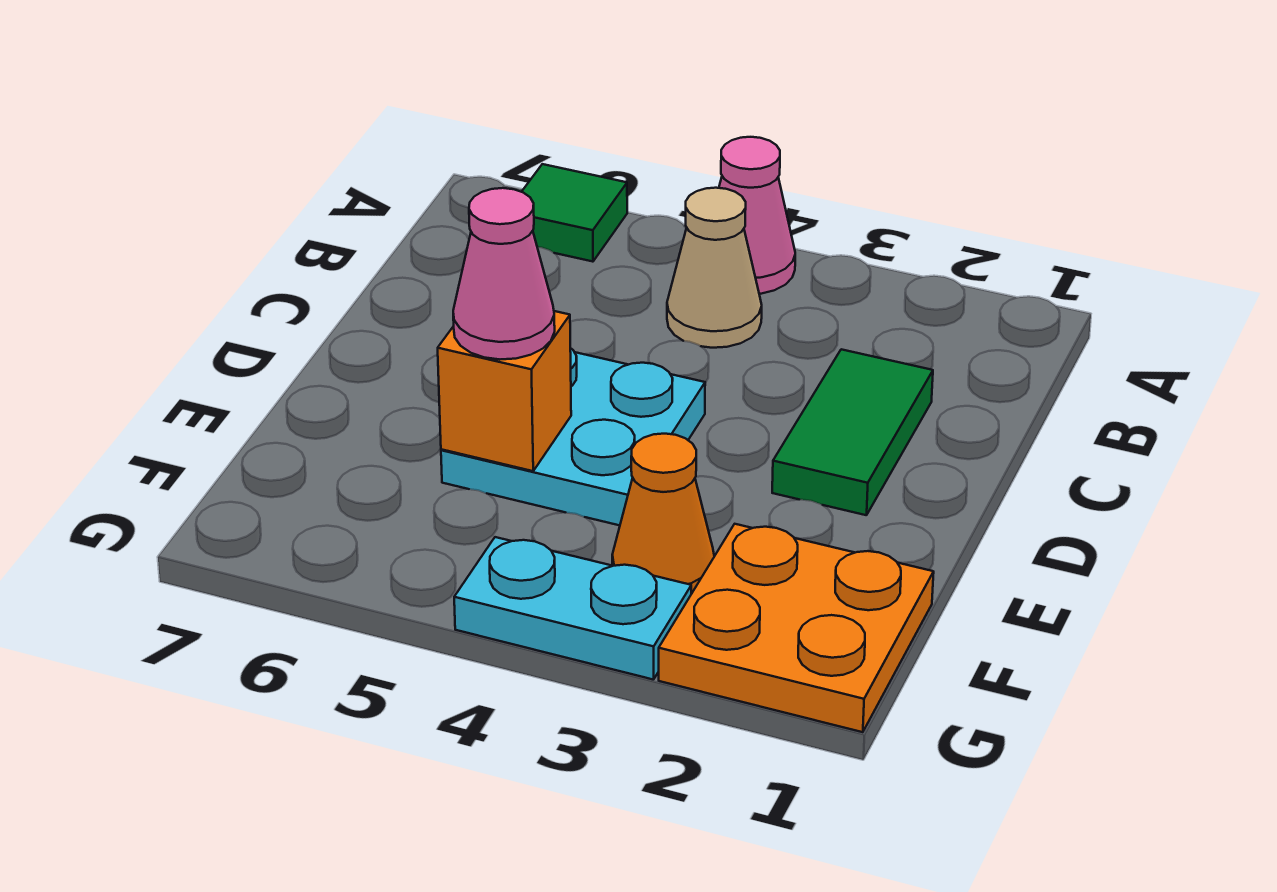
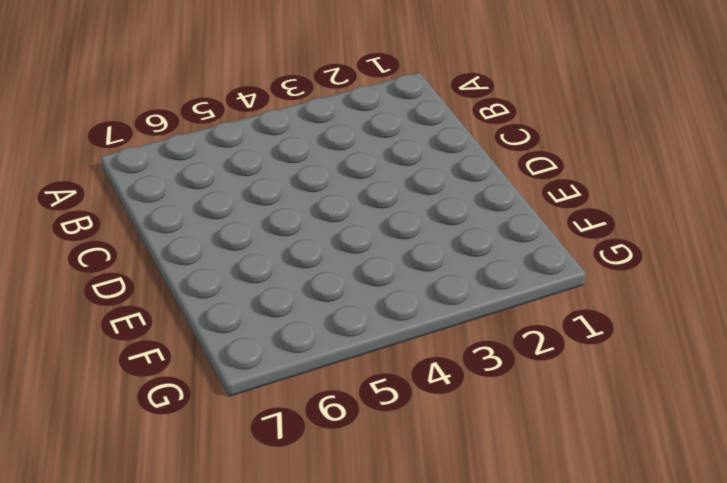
none -> pink 1x1 cone [719,137,795,294]
none -> green 1x1 tile [522,164,627,262]

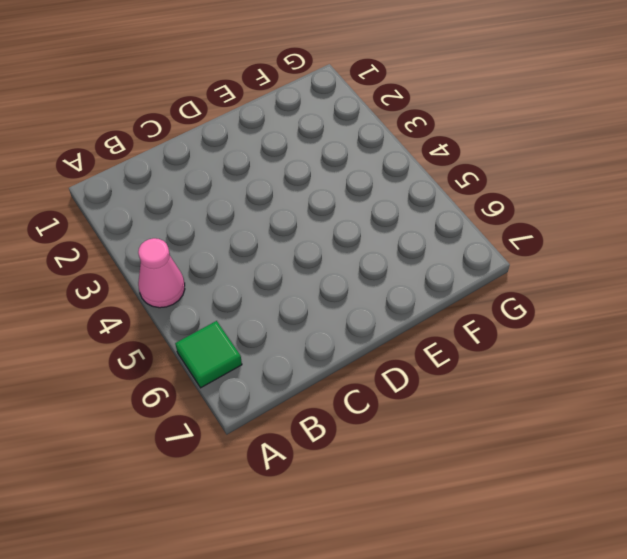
none -> tan 1x1 cone [667,188,762,348]
none -> green 1x2 tile [772,349,933,515]

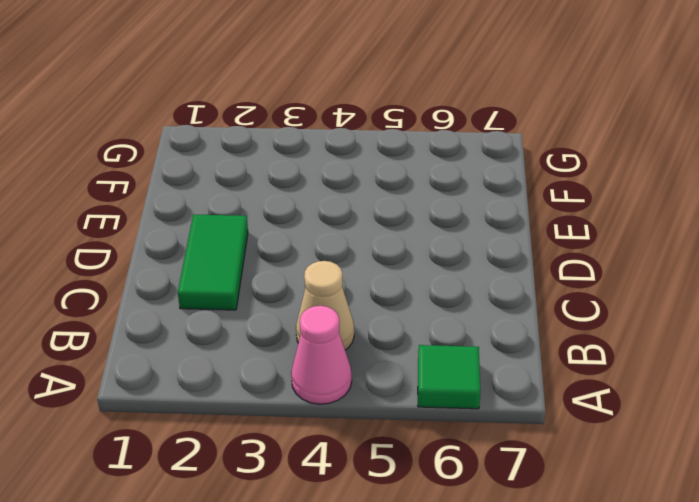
none -> cyan 2x2 plate [441,348,705,525]
none -> orange 2x2 plate [659,524,934,732]

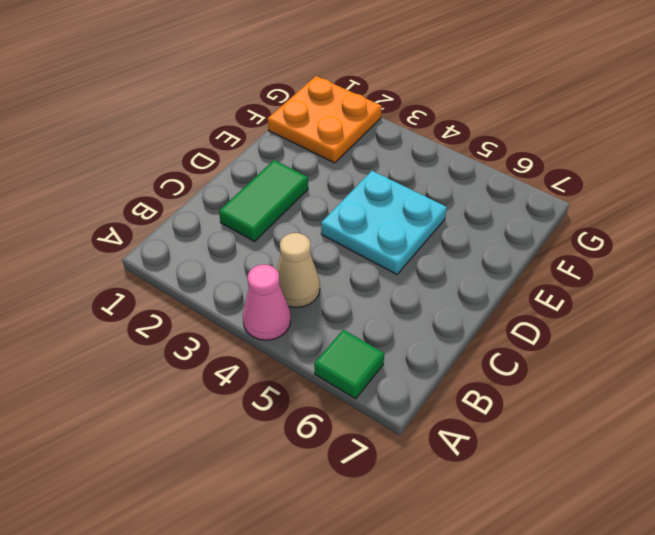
none -> orange 1x1 cone [612,434,714,594]
none -> cyan 1x2 plate [454,537,691,680]

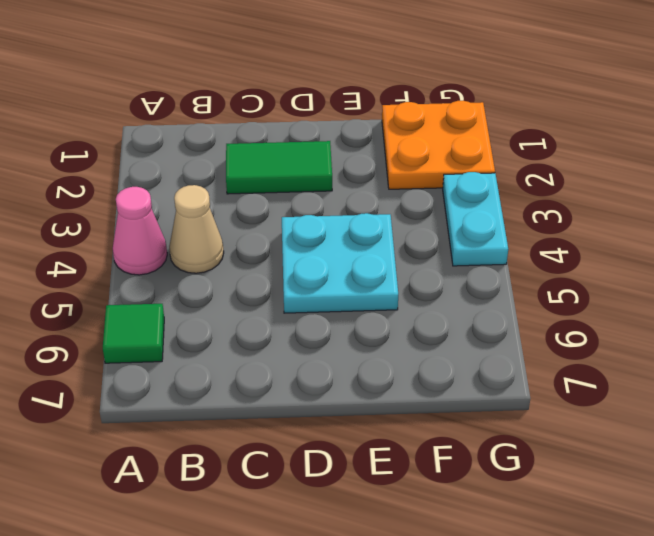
none -> orange 1x1 cone [612,434,714,594]
none -> orange 1x1 brick [438,311,571,471]

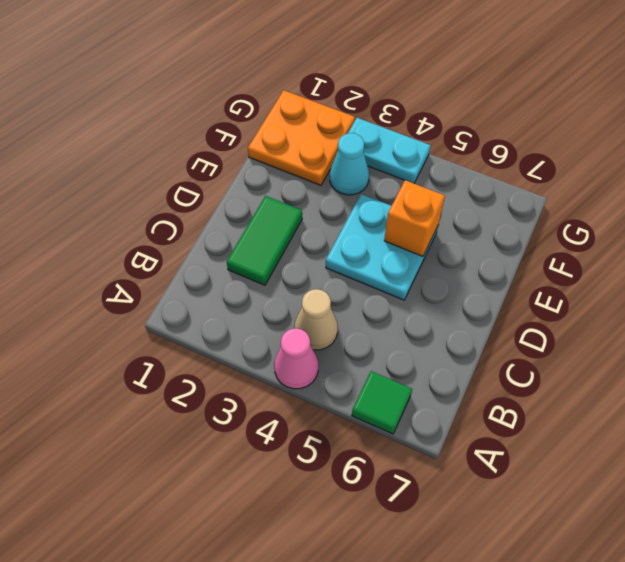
cyan 1x1 cone [330,133,369,195] -> orange 1x1 cone [612,434,714,594]
none -> pink 1x1 cone [453,188,555,359]

